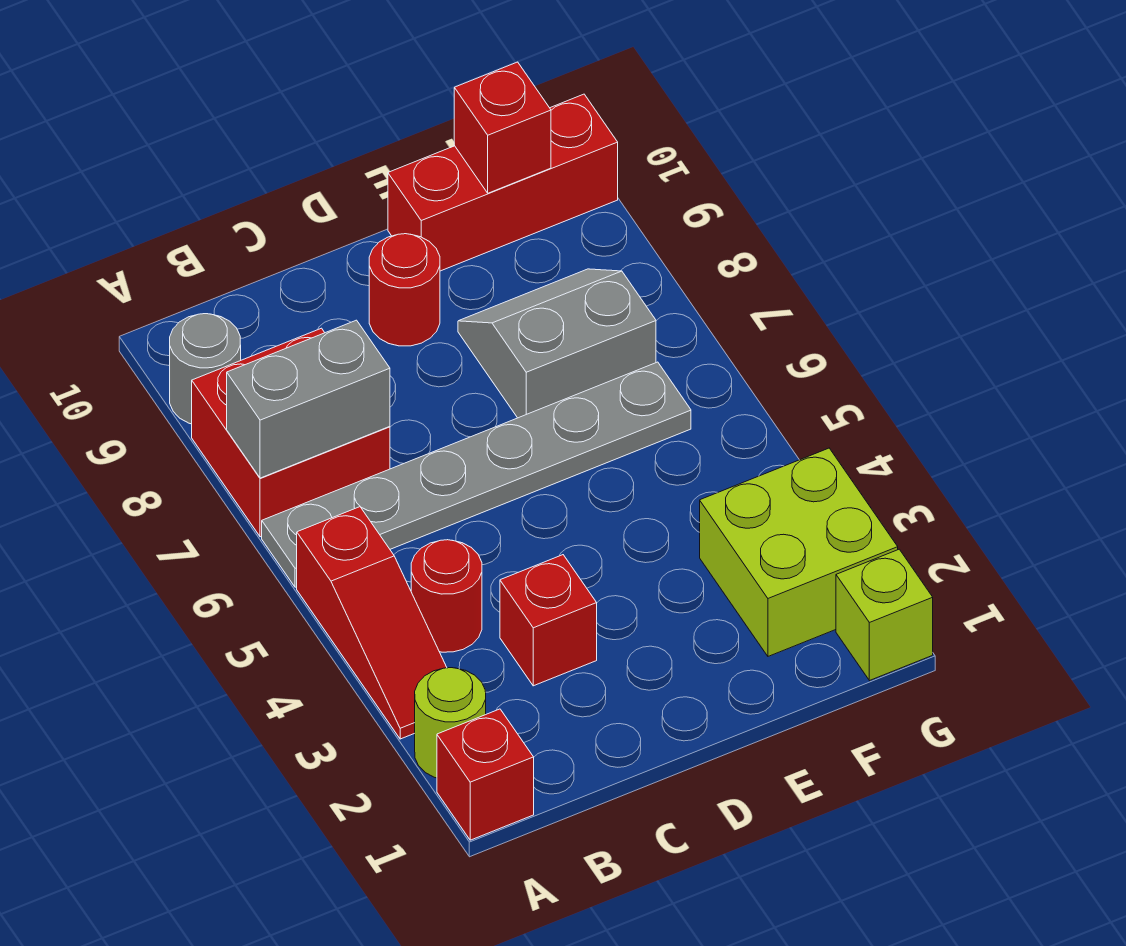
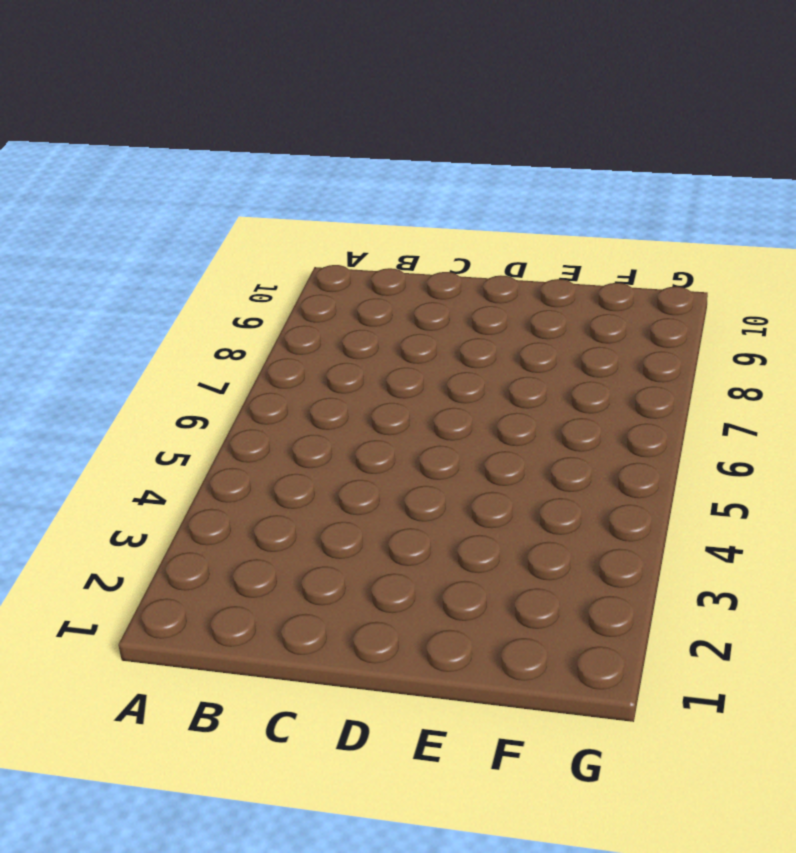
none -> red 1x1 brick [437,709,534,840]
none -> lime 1x1 round brick [415,668,486,778]
none -> red 1x3 slope [297,507,447,739]

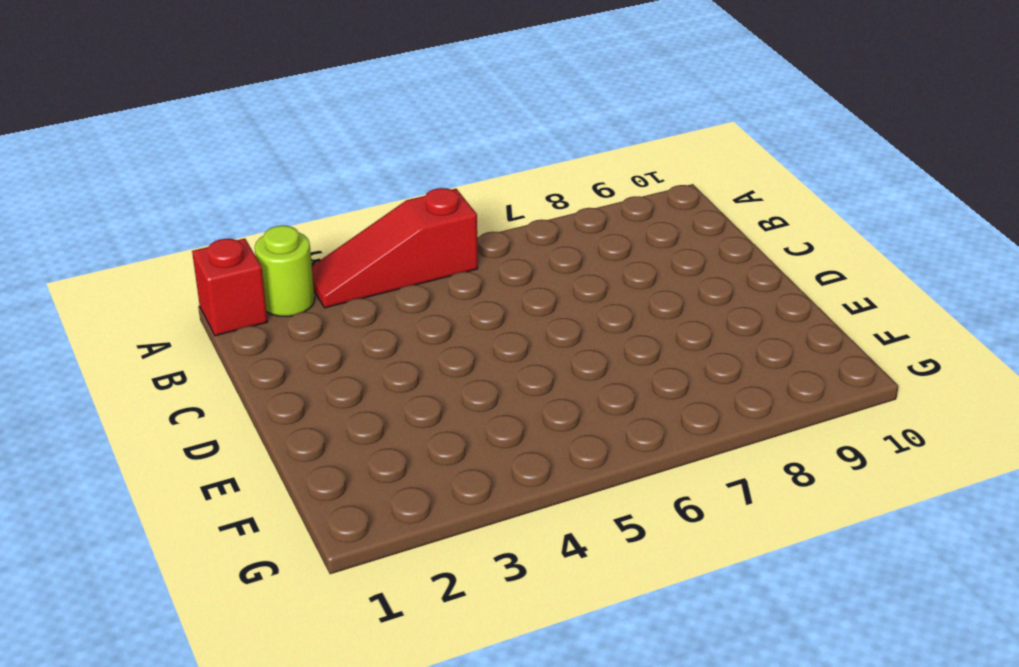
none -> grey 1x6 plate [262,362,691,587]
none -> red 2x2 brick [192,328,390,537]
none -> grey 1x1 round brick [170,314,241,424]

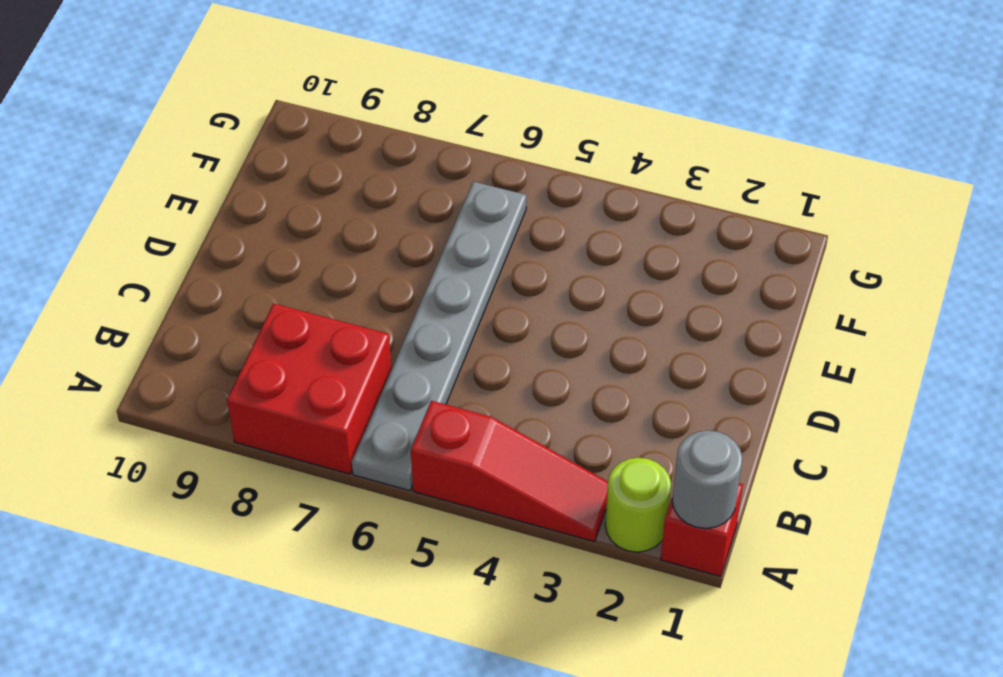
grey 1x1 round brick [672,430,742,528] -> grey 1x1 round brick moved to [170,314,241,424]
none -> red 1x1 round brick [411,540,482,652]
none -> red 1x1 brick [500,555,597,686]
none -> red 1x1 round brick [369,234,440,346]

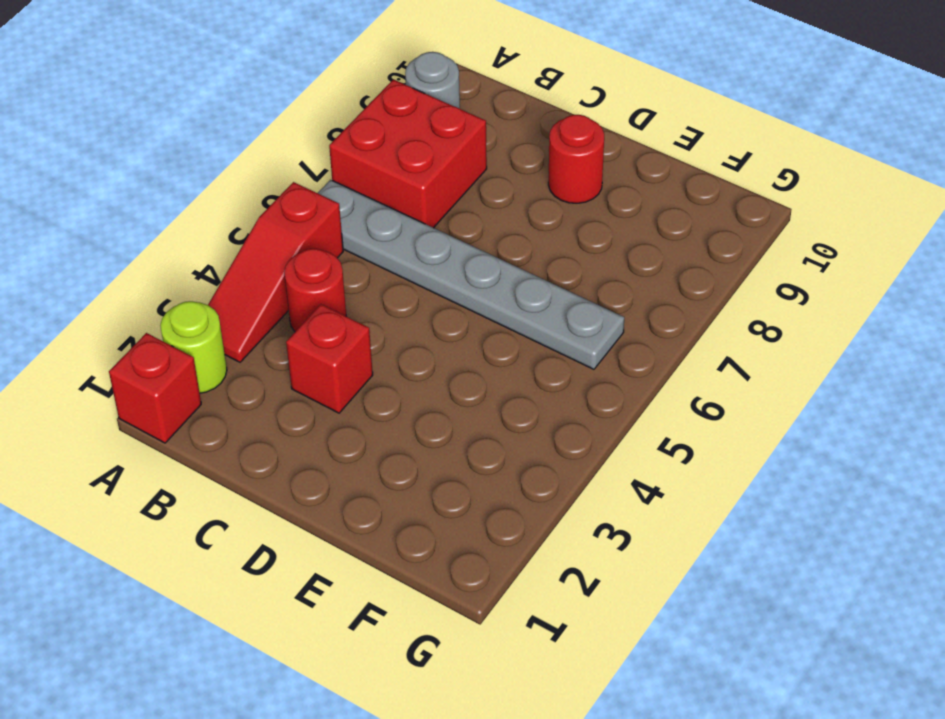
none -> grey 2x2 slope [458,269,656,418]
none -> red 1x3 brick [388,94,618,271]
none -> lime 2x2 brick [700,448,898,656]

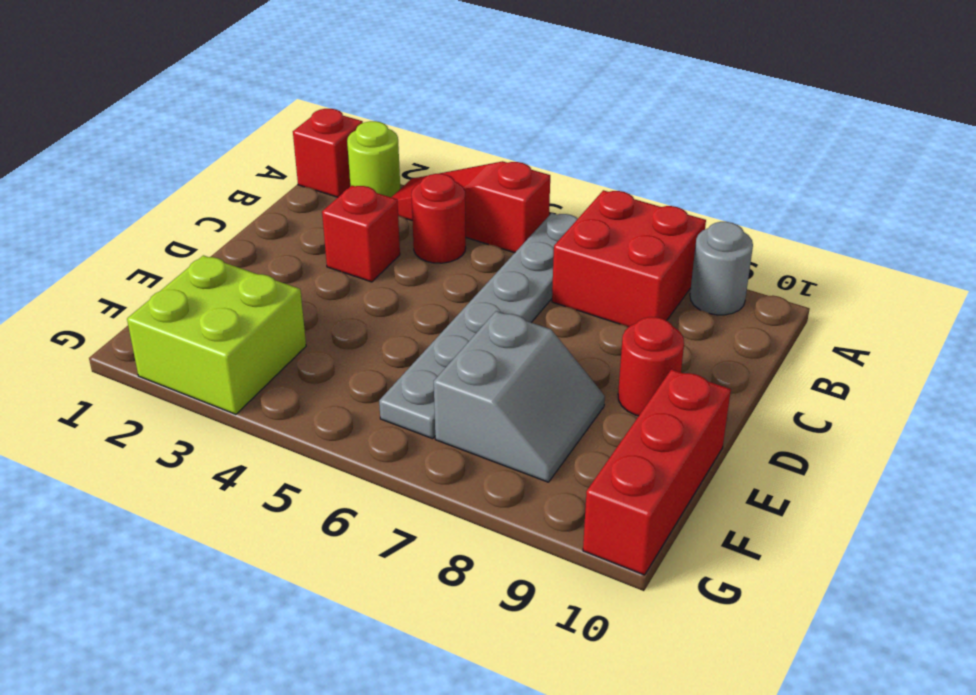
none -> lime 1x1 brick [836,549,933,681]
none -> grey 1x2 brick [227,320,390,478]
none -> red 1x1 brick [454,62,551,193]

